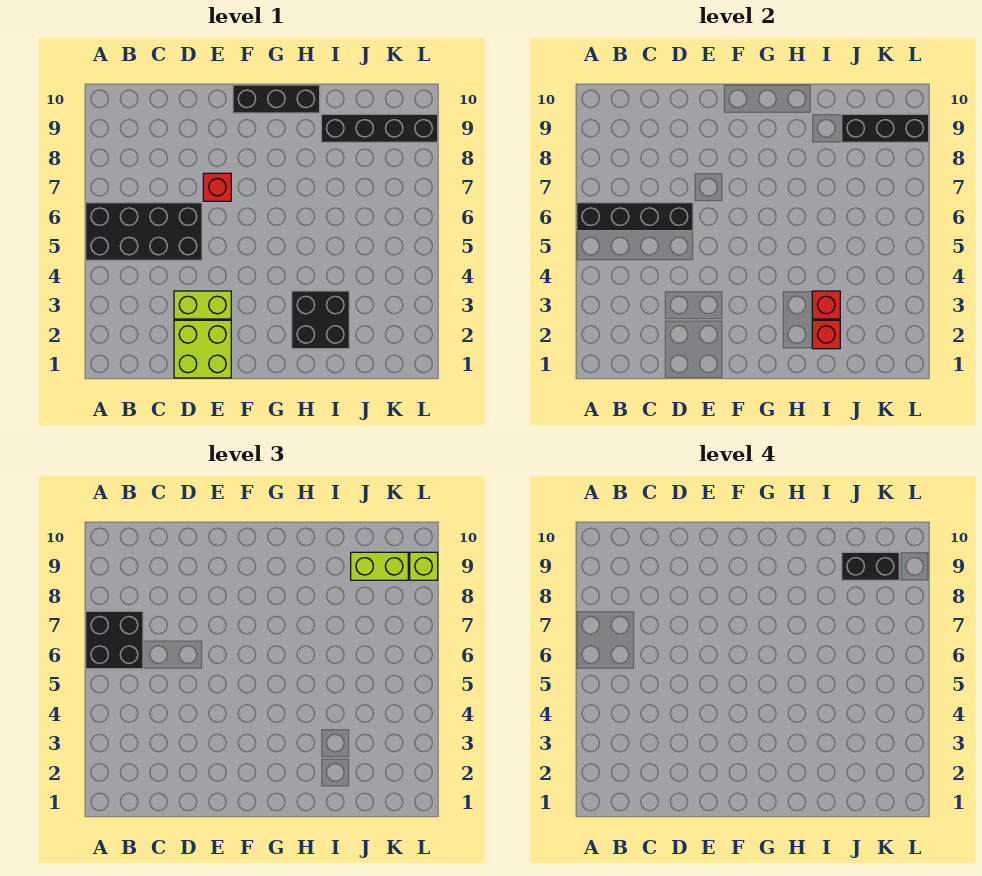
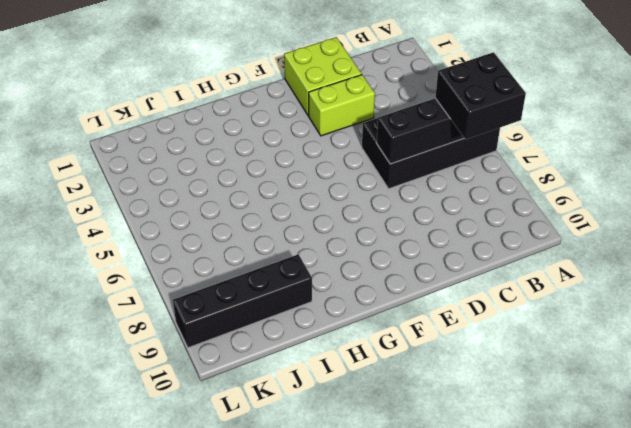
none -> red 1x1 brick [203,173,231,201]
none -> black 1x3 brick [233,85,320,113]
none -> black 2x2 brick [292,291,349,349]

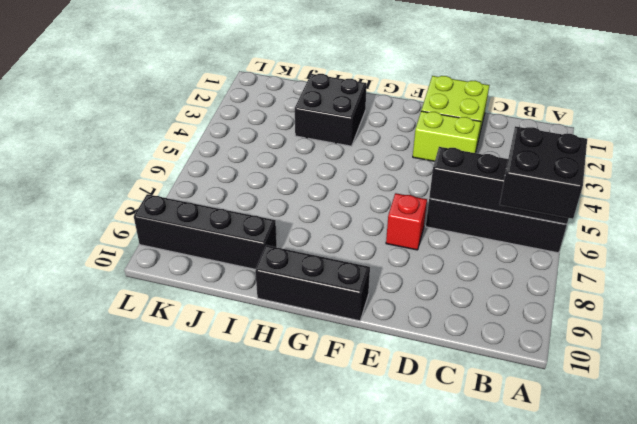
none -> red 1x1 brick [812,320,840,349]
none -> red 1x1 brick [812,291,840,319]
none -> black 1x3 brick [842,114,929,142]

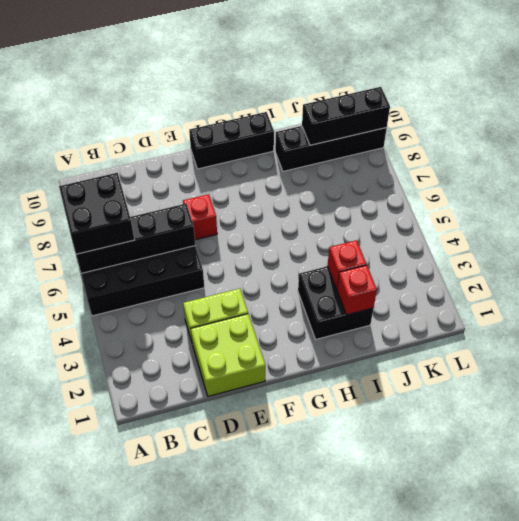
none -> lime 1x2 brick [351,552,408,580]
none -> lime 1x1 brick [410,552,438,580]
none -> black 1x2 brick [842,552,899,580]

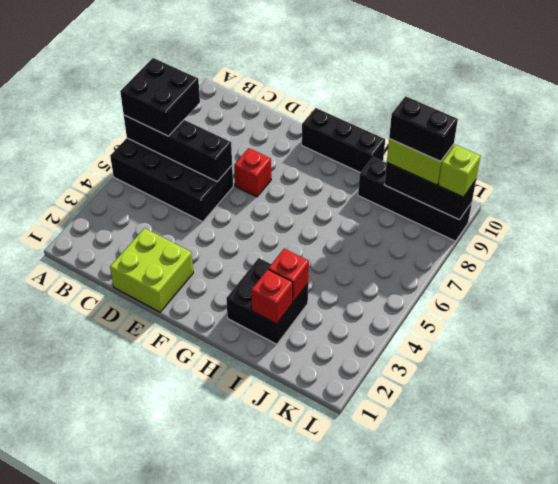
none -> lime 1x2 brick [174,291,231,319]

